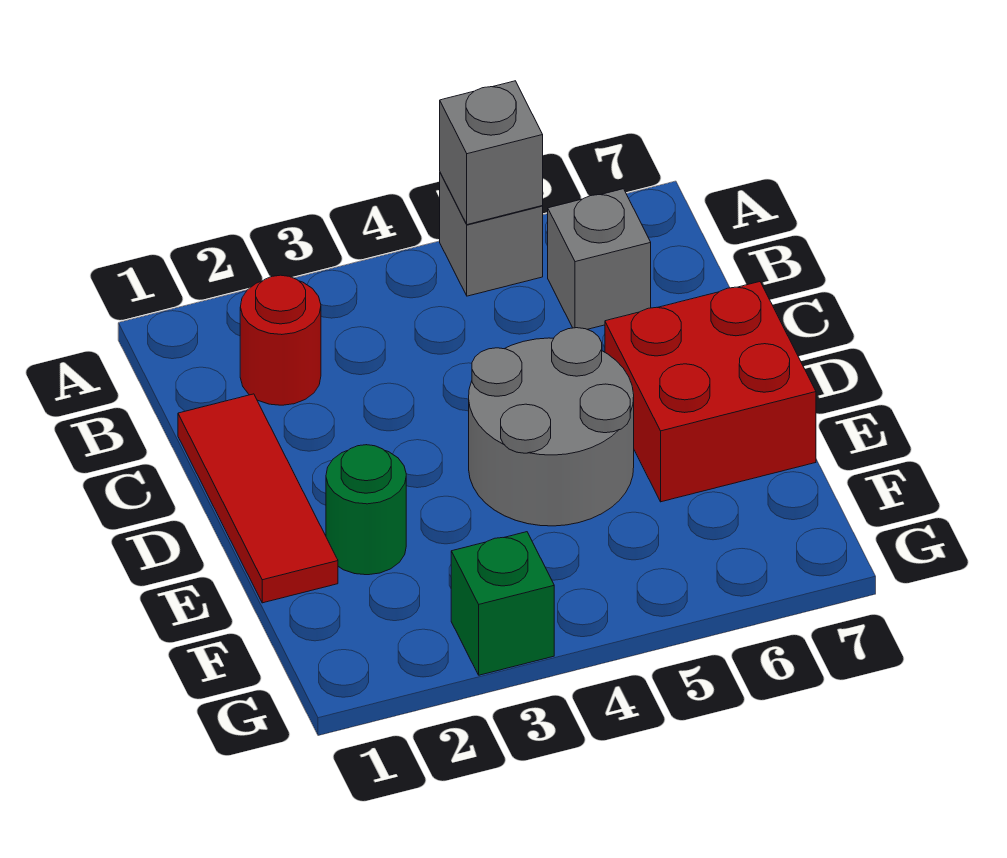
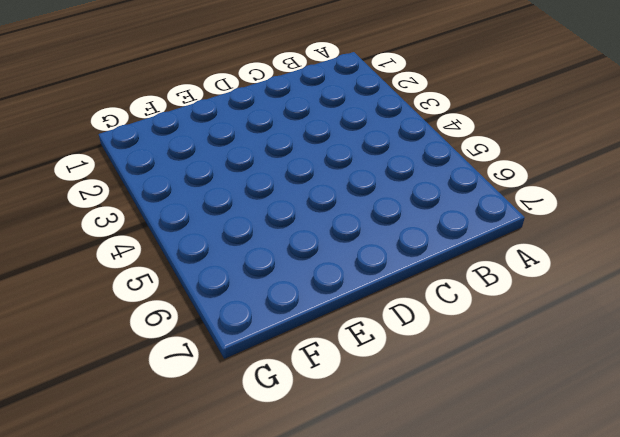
none -> grey 1x1 brick [440,173,543,296]
none -> red 1x1 round brick [240,275,321,405]

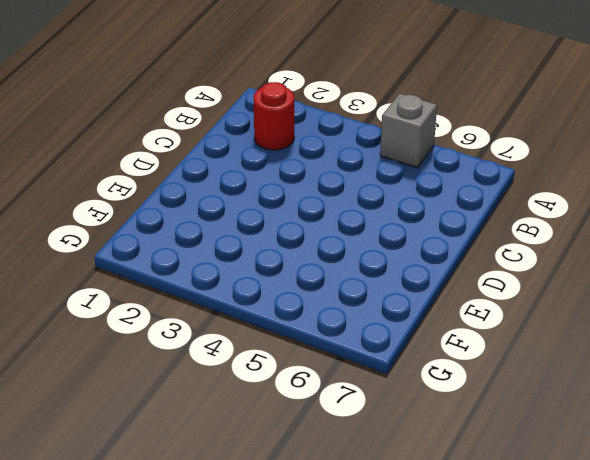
none -> grey 1x1 brick [548,189,651,329]
none -> red 1x3 tile [178,394,338,603]

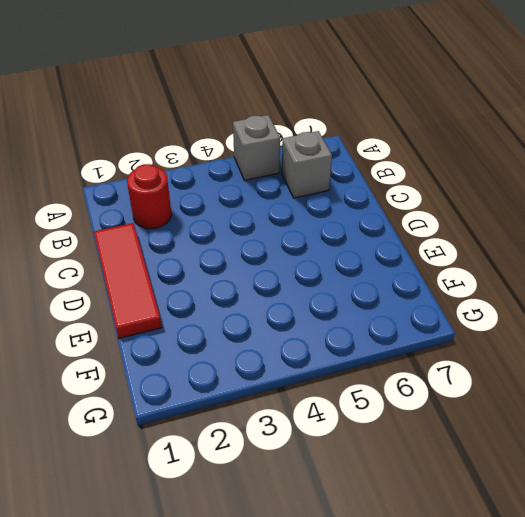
none -> grey 2x2 round brick [469,328,634,526]
none -> red 2x2 brick [605,282,816,502]

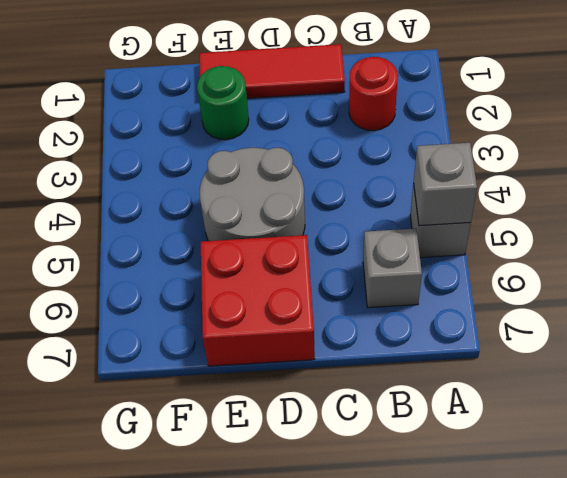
none -> green 1x1 brick [451,532,554,675]

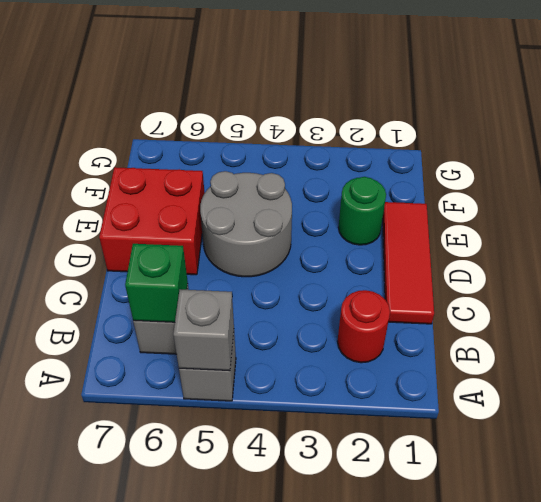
green 1x1 brick [125,244,188,322] -> green 1x1 brick moved to [451,532,554,675]

